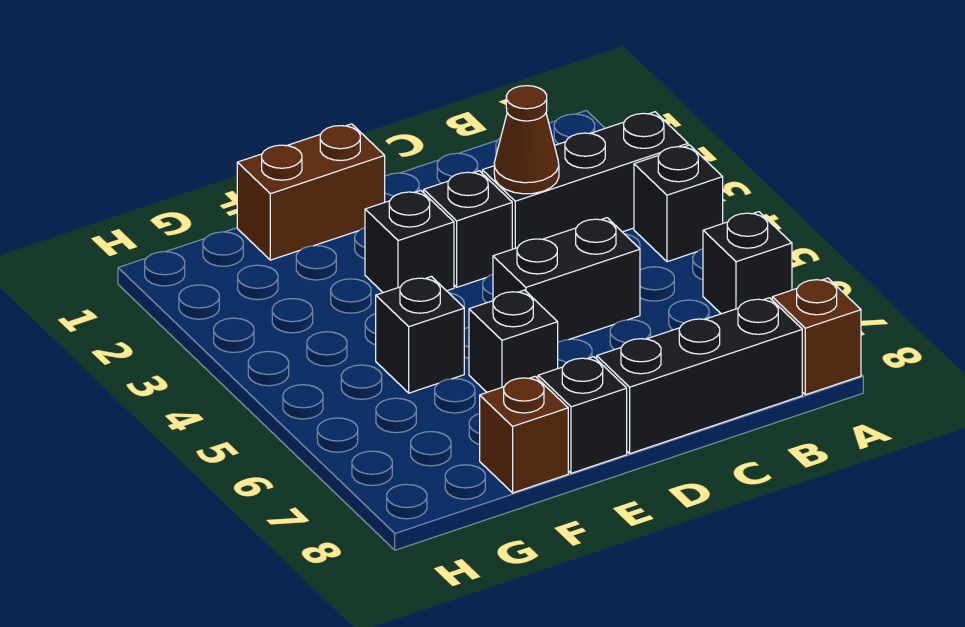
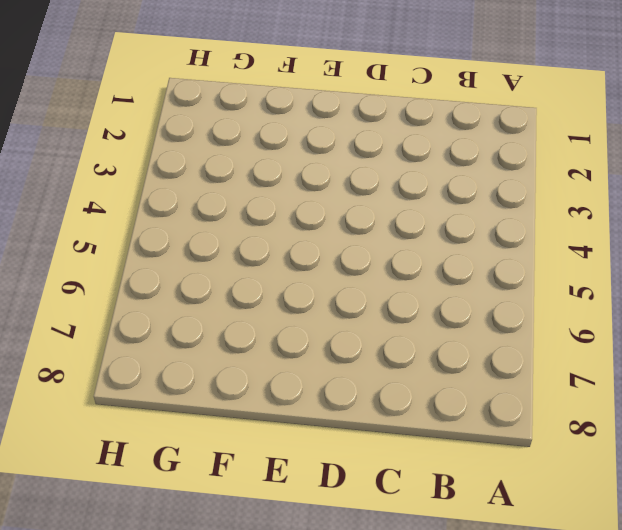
none -> black 1x3 brick [482,112,688,249]
none -> black 1x1 brick [634,145,723,262]
none -> black 1x1 brick [703,212,792,314]

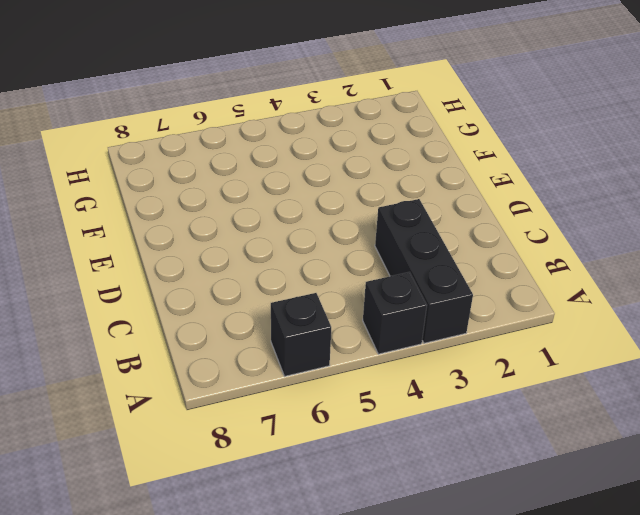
none -> brown 1x1 brick [772,278,861,395]
none -> black 1x3 brick [597,298,802,454]
none -> black 1x2 brick [493,218,640,342]

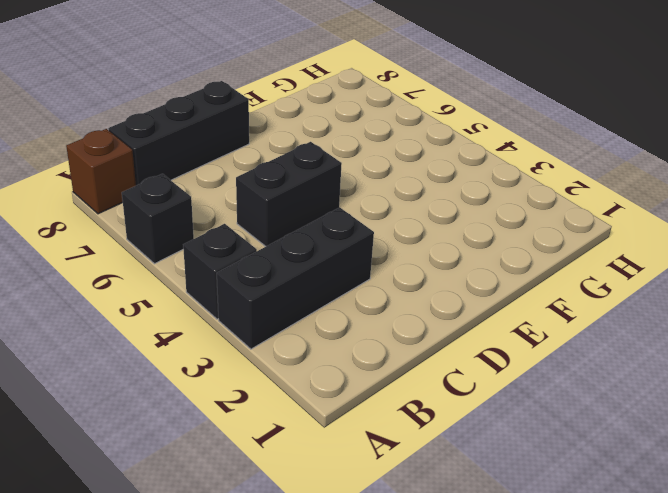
none -> black 1x1 brick [424,171,512,287]
none -> brown 1x2 brick [237,124,385,260]
none -> black 1x1 brick [365,190,454,293]

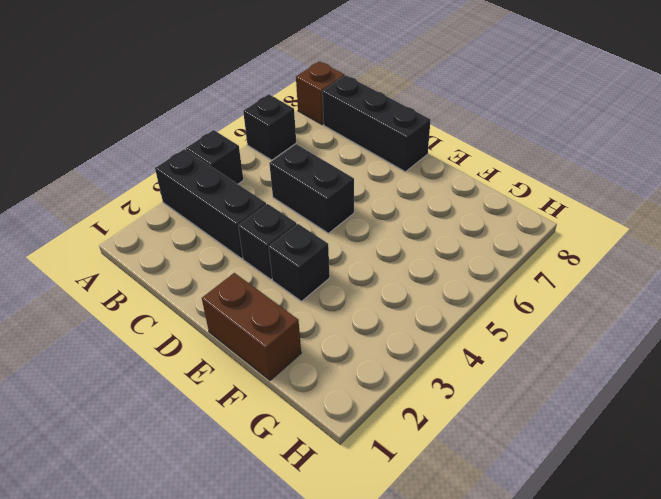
none -> black 1x1 brick [469,290,558,392]
none -> black 1x1 brick [538,357,627,473]
none -> black 1x1 brick [376,277,464,393]

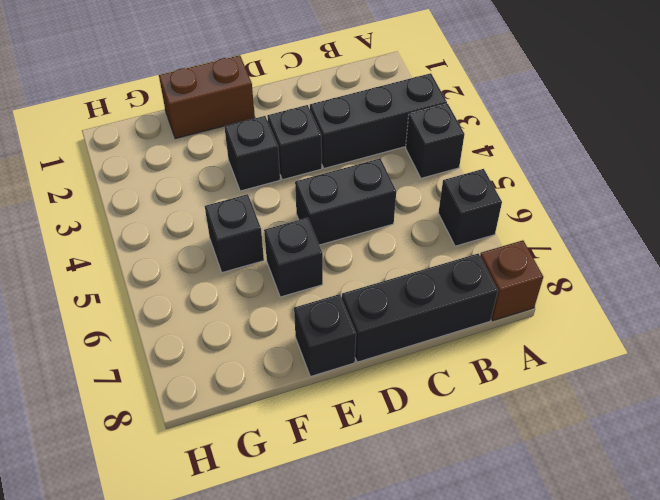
none -> brown 1x1 brick [480,376,568,493]
none -> brown 1x1 cone [494,86,559,194]

